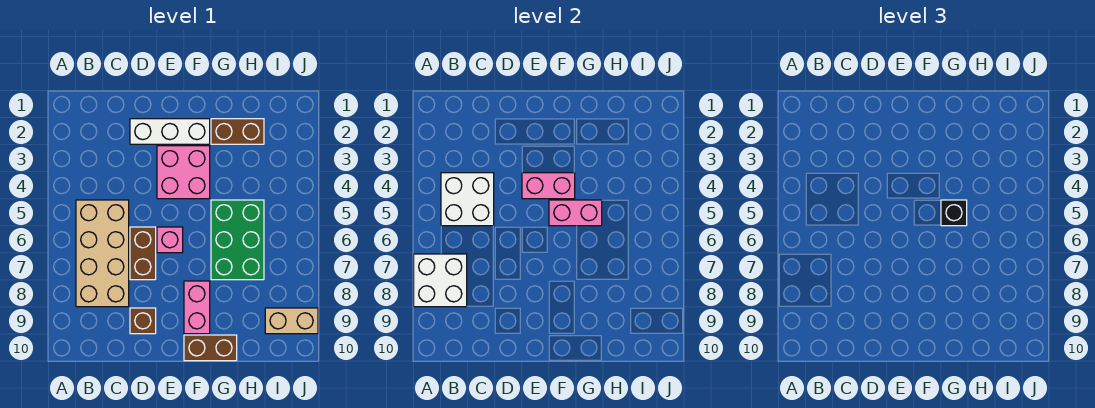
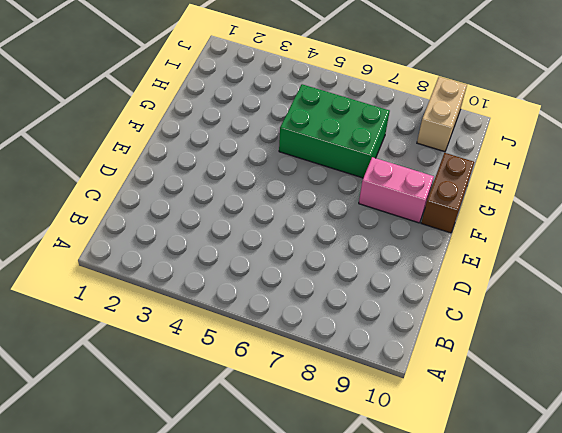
none -> tan 2x4 brick [76,200,129,307]
none -> white 1x3 brick [130,119,210,144]
none -> brown 1x2 brick [130,227,156,280]

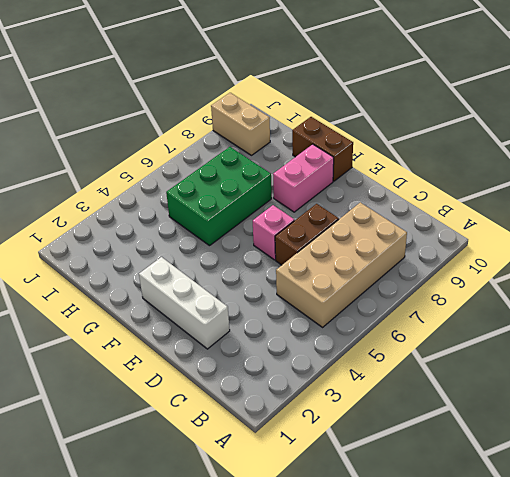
none -> brown 1x1 brick [130,308,156,334]
none -> pink 2x2 brick [157,146,210,199]
none -> brown 1x2 brick [211,119,264,144]

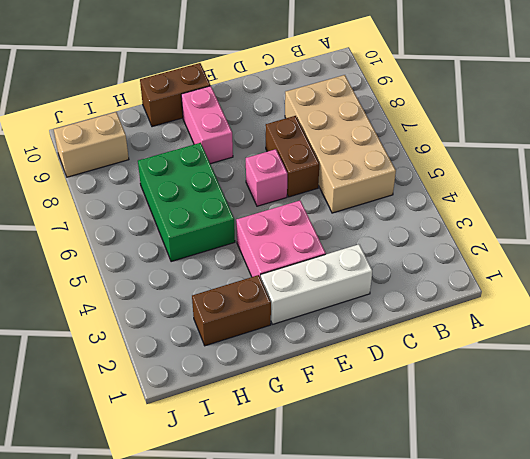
none -> brown 1x1 brick [130,308,156,334]
none -> white 2x2 brick [414,254,467,307]
none -> white 2x2 brick [441,173,494,226]

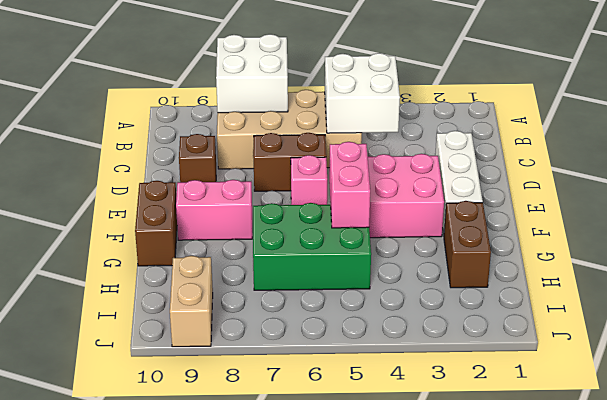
none -> pink 1x2 brick [522,173,575,199]
none -> black 1x1 brick [941,200,967,226]

